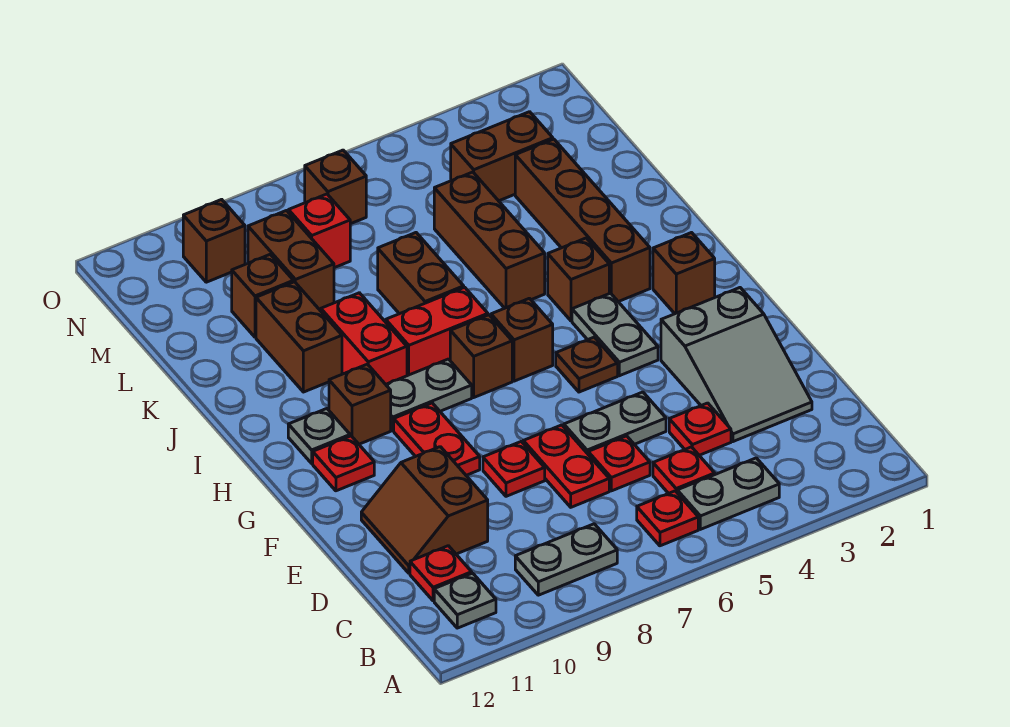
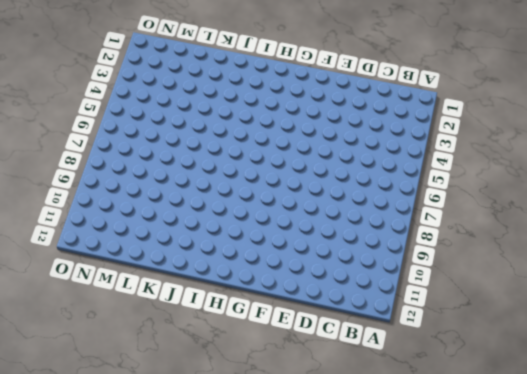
none -> grey 1x2 plate [677,458,779,529]
none -> red 1x1 plate [637,491,698,546]
none -> grey 1x2 plate [515,524,617,595]
none -> grey 1x1 plate [434,573,496,628]

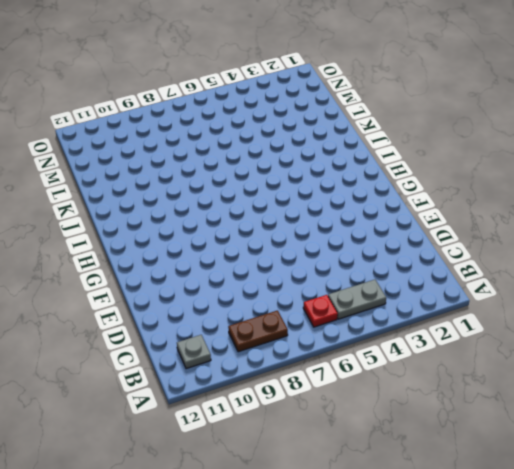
brown 1x2 plate [228,311,288,352] -> grey 1x2 plate [515,524,617,595]
none -> red 1x1 plate [653,447,715,493]
none -> red 1x1 plate [410,546,472,601]
none -> grey 2x3 slope [661,288,812,442]
none -> red 1x1 plate [669,403,731,455]

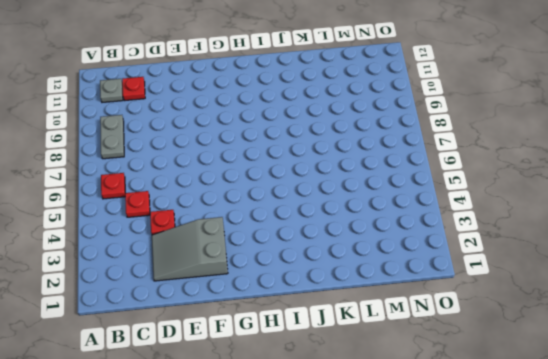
none -> grey 1x2 plate [677,458,779,529]
none -> red 1x1 plate [588,436,650,491]
none -> red 1x2 plate [523,425,609,507]
none -> brown 2x2 slope [361,447,488,573]

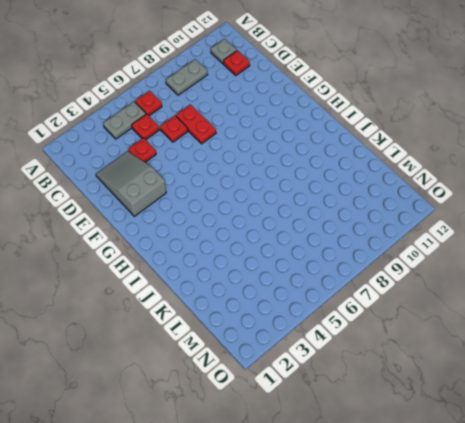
none -> brown 2x2 slope [361,447,488,573]
none -> grey 1x2 plate [564,392,666,454]
none -> red 1x1 plate [483,441,545,496]
none -> red 1x2 plate [394,403,480,475]

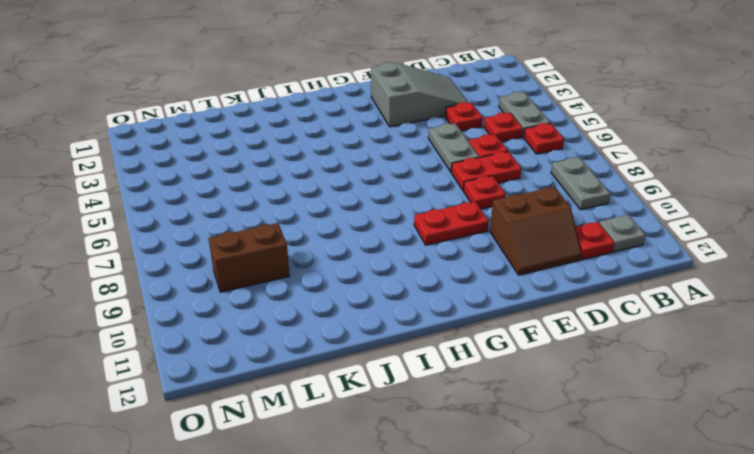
none -> grey 1x2 plate [572,293,658,376]
none -> brown 1x1 plate [556,337,618,392]
none -> red 1x1 plate [313,436,374,491]
none -> brown 1x1 brick [653,233,715,314]

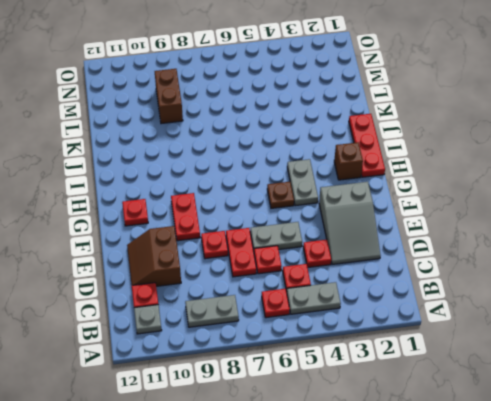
red 1x3 plate [349,114,385,177] -> none
none -> brown 1x1 brick [491,298,553,381]
none -> brown 1x1 brick [450,315,512,397]
none -> grey 1x2 plate [386,359,472,430]
none -> brown 1x1 brick [329,364,391,444]

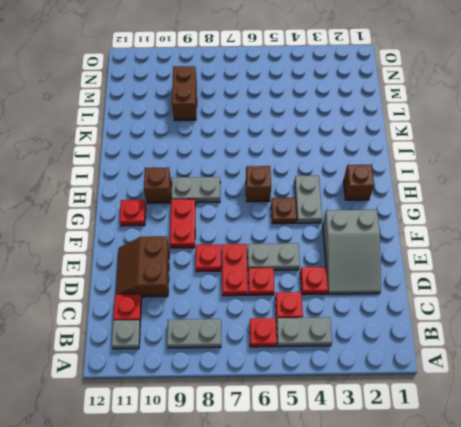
none -> brown 1x1 brick [450,315,512,397]
none -> grey 1x1 plate [288,409,350,463]
none -> brown 1x4 brick [515,139,650,302]
none -> brown 1x1 brick [548,238,609,321]

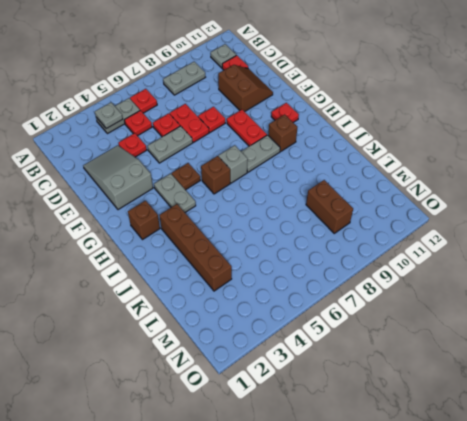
grey 1x1 plate [95,103,123,129] -> grey 1x1 plate moved to [288,409,350,463]
grey 1x1 brick [219,145,248,183] -> brown 1x1 brick [450,315,512,397]
none -> brown 1x1 brick [548,238,609,321]
none -> red 1x2 brick [386,287,488,376]
none -> red 1x2 brick [321,293,407,384]
none -> brown 1x3 brick [434,172,545,308]

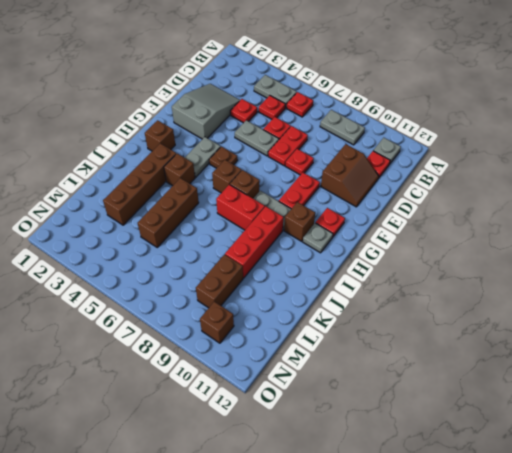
red 1x3 brick [225,206,283,278] -> red 1x2 brick [321,293,407,384]
none -> brown 1x2 brick [378,233,464,314]
none -> brown 1x2 brick [256,282,342,392]
none -> brown 1x1 brick [232,254,293,337]
none -> brown 1x2 brick [451,112,553,201]

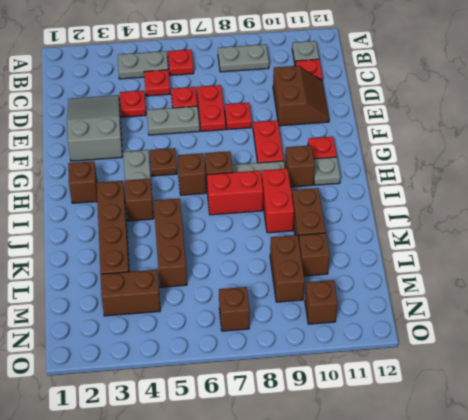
none -> brown 1x2 brick [378,233,464,314]
none -> red 1x1 brick [289,194,350,268]

